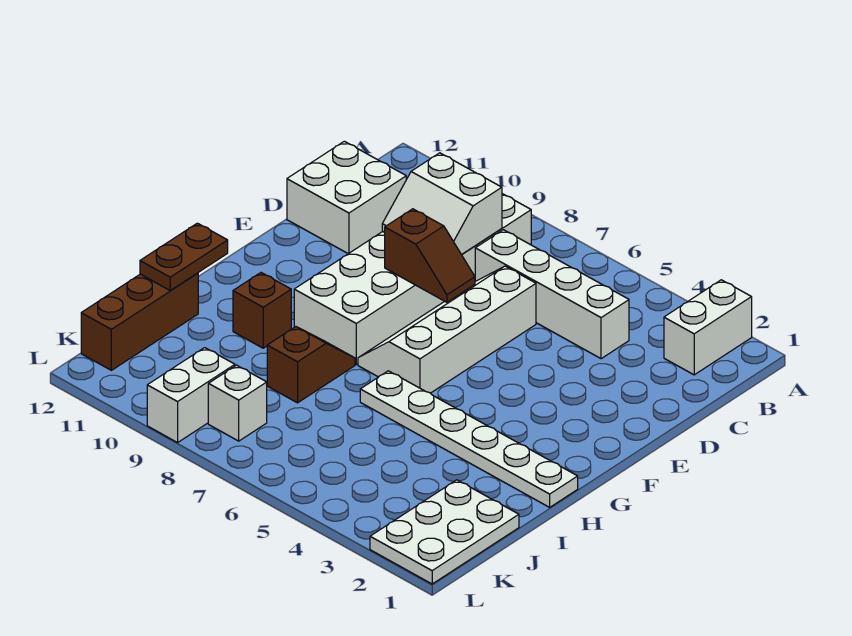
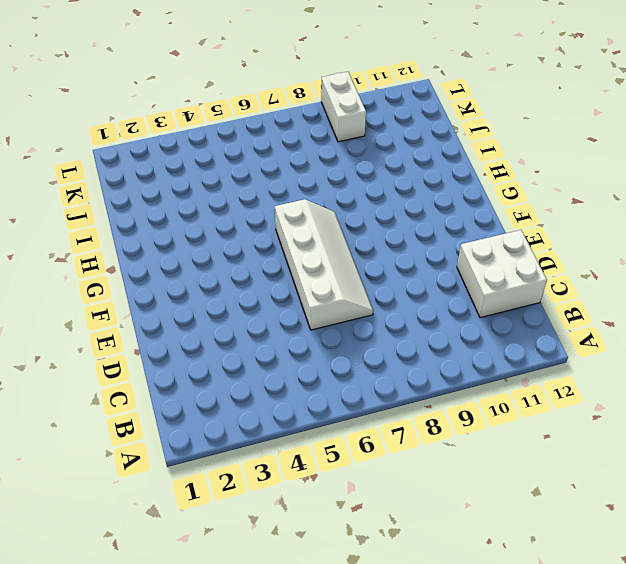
none -> white 1x2 brick [664,280,752,375]
none -> white 2x6 brick [294,194,531,364]
none -> white 1x4 brick [475,230,629,359]

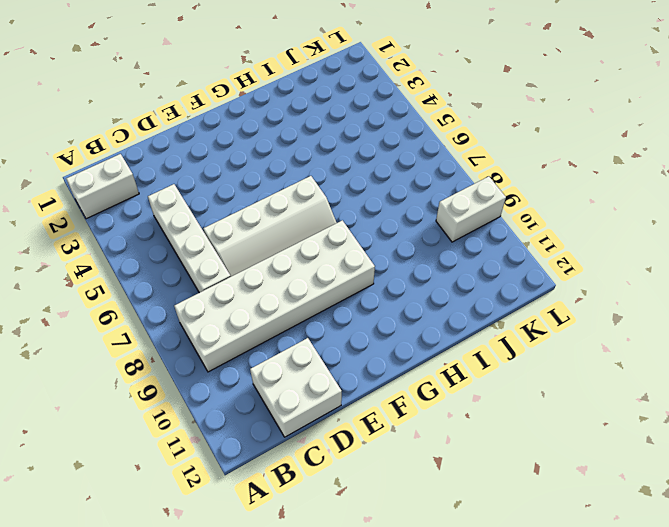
none -> white 1x6 plate [360,371,578,507]
none -> brown 1x2 slope [267,327,355,403]
none -> brown 1x1 brick [233,273,291,348]

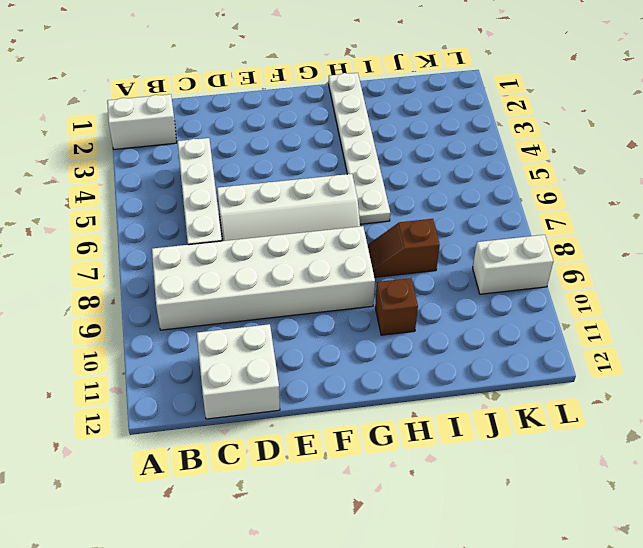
none -> brown 1x3 brick [81,273,198,370]
none -> white 2x3 plate [370,480,519,584]
none -> white 1x1 brick [208,365,267,441]

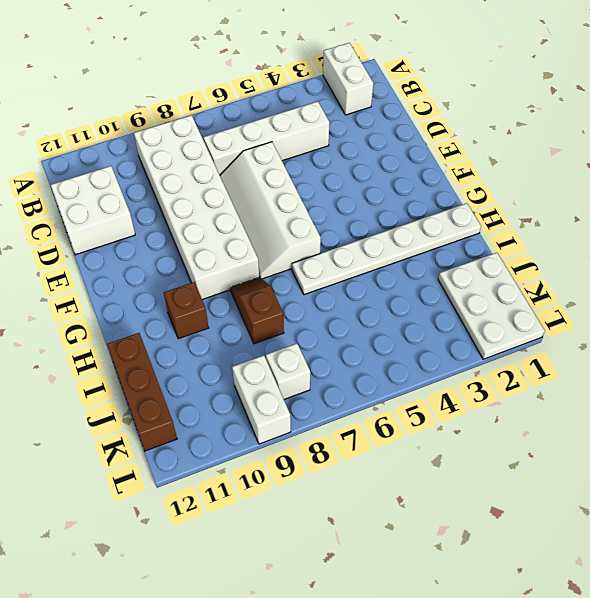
none -> white 2x2 slope [382,153,502,255]
none -> brown 1x2 slope [385,209,475,302]
none -> brown 1x2 plate [140,223,228,291]

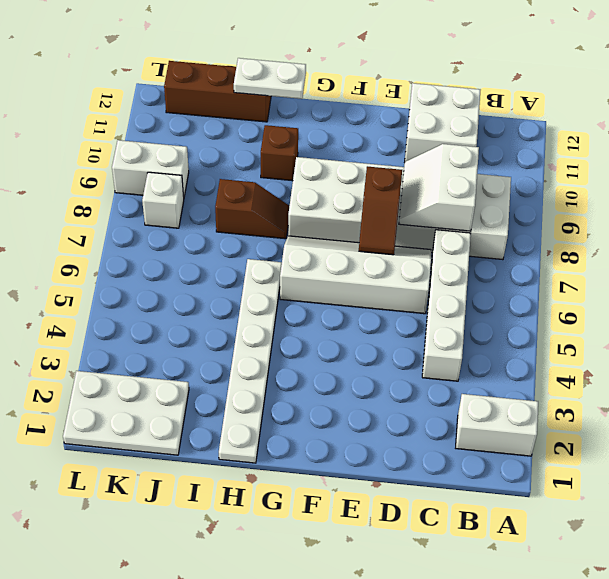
white 1x2 plate [234,58,306,99] -> brown 1x2 plate [140,223,228,291]

